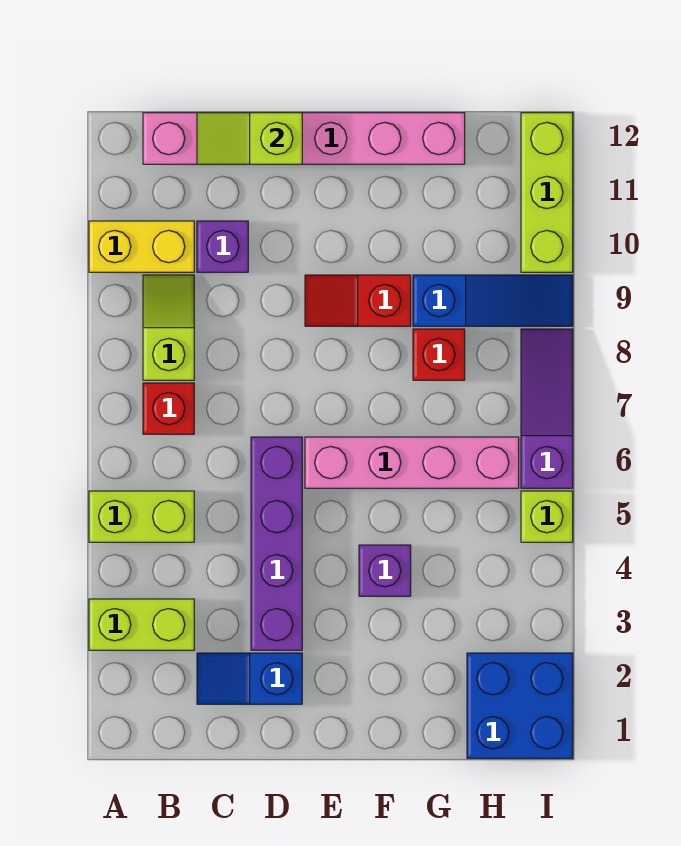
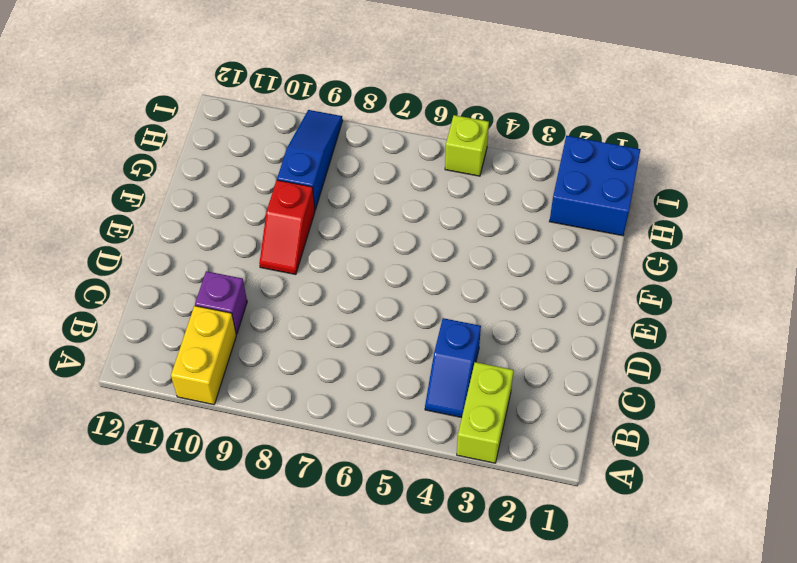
blue 1x2 slope [425,318,481,418] -> blue 1x2 slope moved to [197,653,302,704]
none -> lime 1x2 brick [89,491,194,542]
none -> red 1x1 brick [143,383,194,434]
none -> lime 1x2 slope [143,275,194,380]

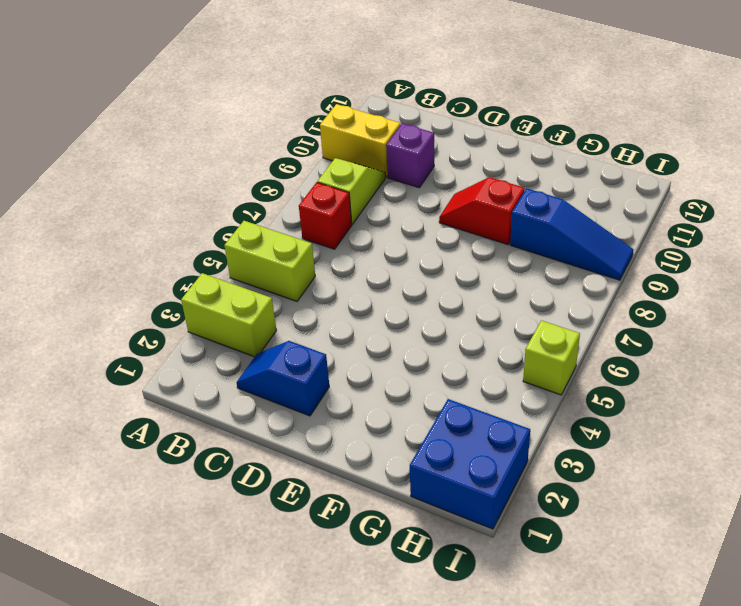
none -> pink 1x6 brick [143,113,465,164]
none -> purple 1x4 brick [251,437,302,650]
none -> pink 1x4 brick [305,437,519,488]

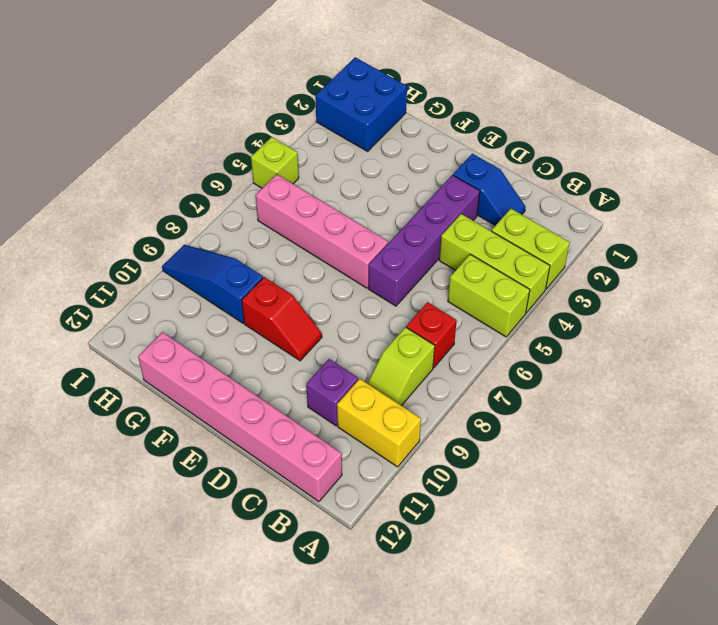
lime 1x3 brick [439,214,550,313] -> lime 1x3 brick turned to [521,113,573,272]
none -> purple 1x1 brick [359,545,411,596]
none -> red 1x1 brick [413,329,465,380]
none -> purple 1x3 slope [521,329,573,488]

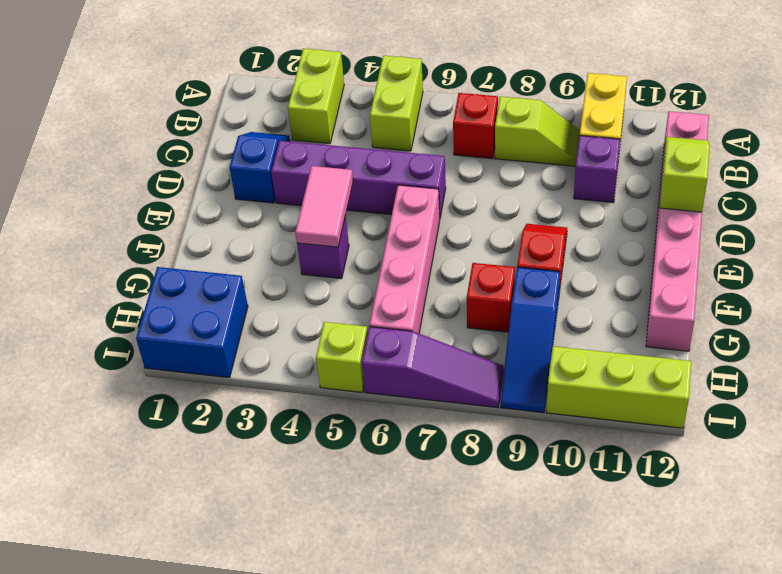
pink 1x2 tile [295,166,353,247] -> none

